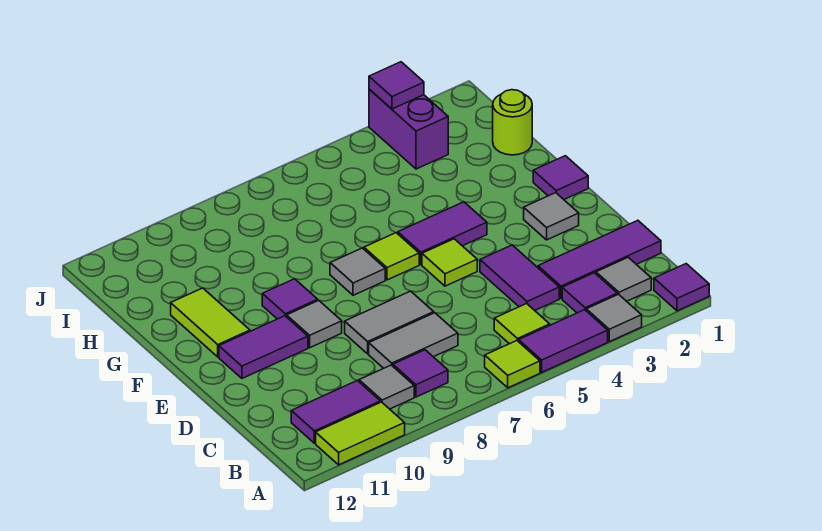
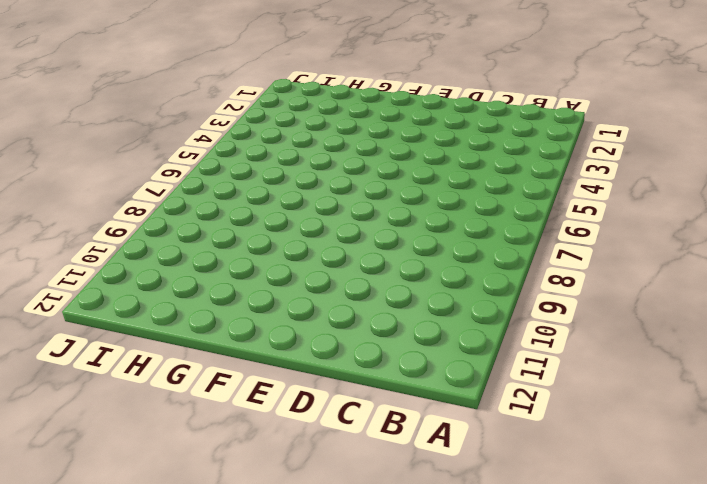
none -> purple 1x1 tile [654,264,709,311]
none -> grey 1x1 tile [586,294,642,342]
none -> purple 1x2 tile [519,310,608,372]

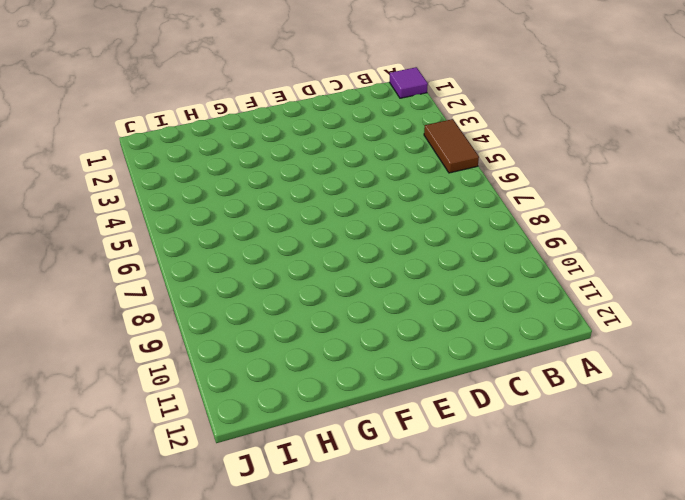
brown 1x2 tile [424,119,479,173] -> purple 1x2 tile [519,310,608,372]
none -> grey 1x1 tile [586,294,642,342]
none -> lime 1x1 tile [485,341,540,388]
none -> lime 1x2 tile [316,402,405,465]

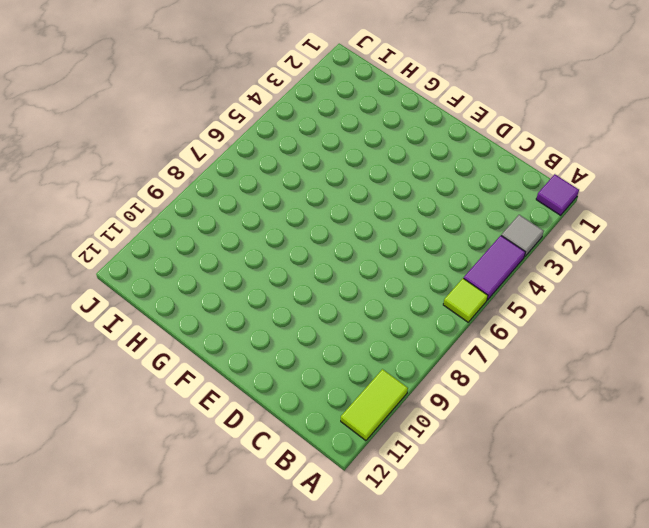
none -> grey 1x1 tile [596,257,651,301]
none -> purple 1x1 tile [562,273,617,313]
none -> lime 1x1 tile [494,304,550,344]

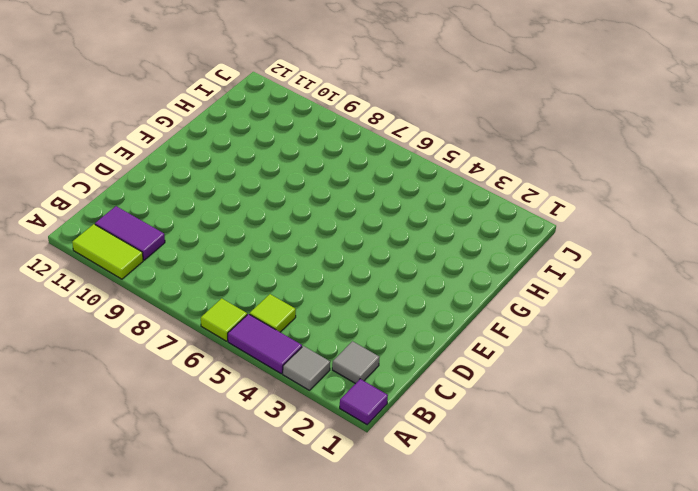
none -> purple 1x1 tile [562,273,617,313]
none -> purple 1x1 tile [393,350,448,397]
none -> grey 1x1 tile [359,365,414,409]

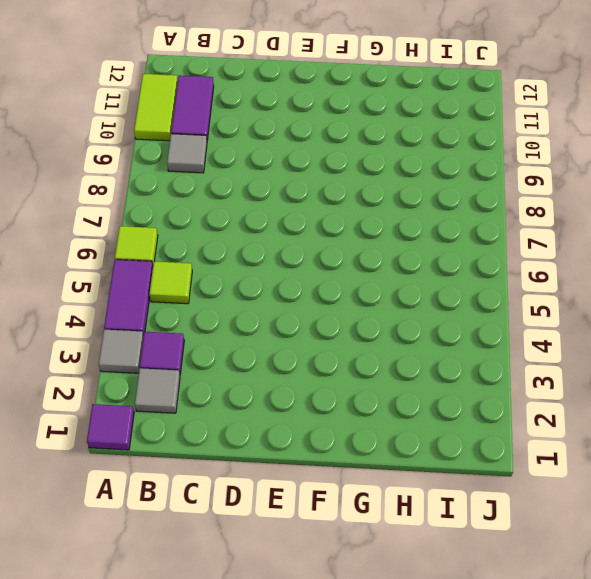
none -> purple 1x1 tile [393,350,448,397]
none -> purple 1x3 tile [538,220,661,298]
none -> purple 1x2 tile [480,245,559,310]

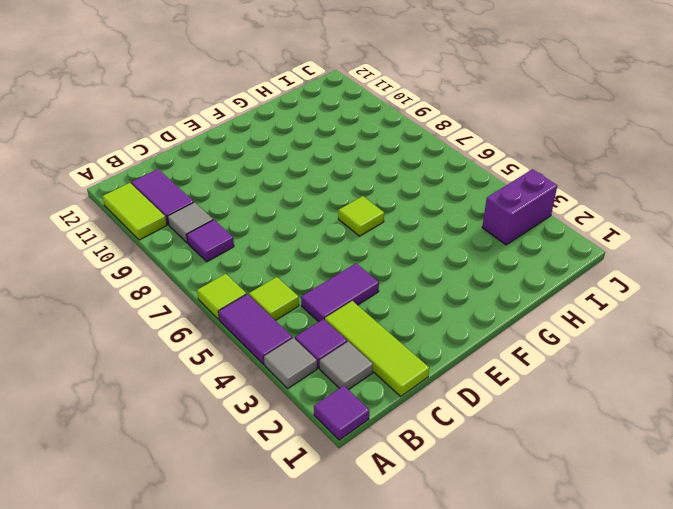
lime 1x3 tile [325,301,429,396] -> purple 1x3 tile [538,220,661,298]
none -> grey 1x2 tile [369,313,458,368]
none -> grey 1x2 tile [345,291,434,354]
none -> grey 1x1 tile [524,193,579,240]

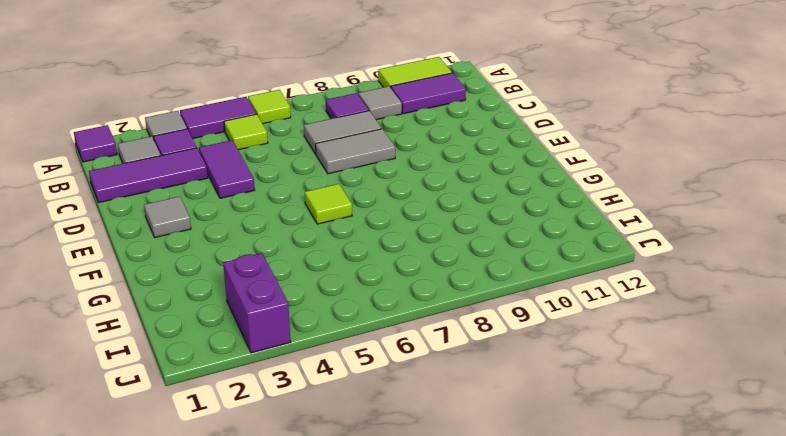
none -> lime 1x1 tile [422,239,477,286]
none -> grey 1x1 tile [287,300,342,348]
none -> purple 1x2 tile [219,316,308,378]

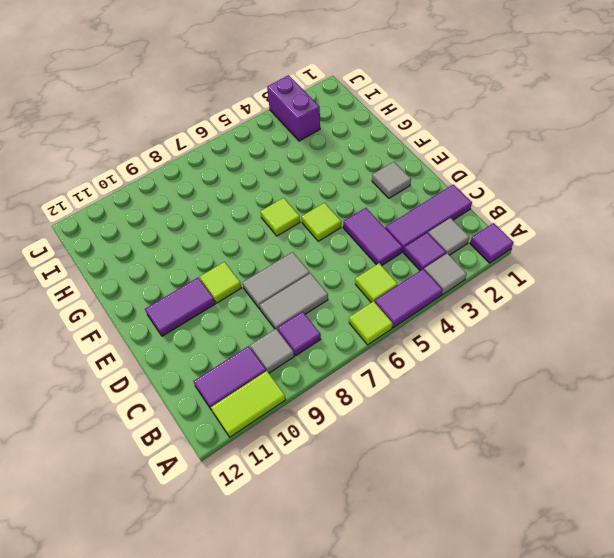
lime 1x1 tile [200,262,241,303] -> grey 1x1 tile [287,300,342,348]
none -> purple 1x1 tile [533,156,588,199]
none -> purple 1x2 tile [398,202,487,264]
none -> grey 1x1 tile [330,248,385,295]

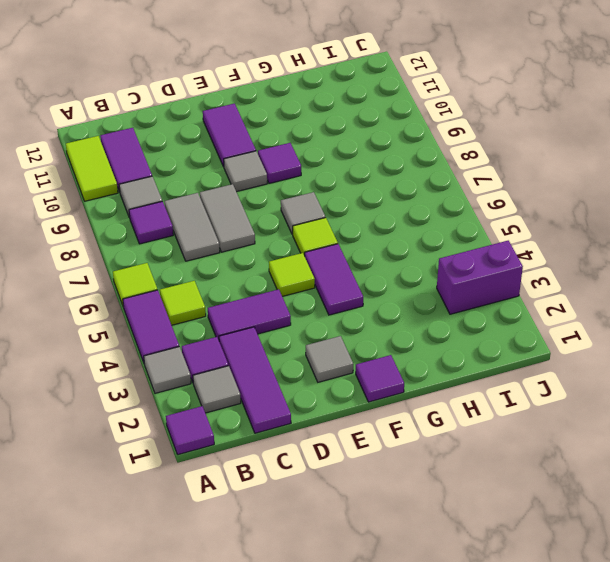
none -> lime 1x2 tile [171,288,250,357]
none -> lime 1x1 round brick [493,90,532,155]
none -> purple 1x1 tile [369,62,424,109]

